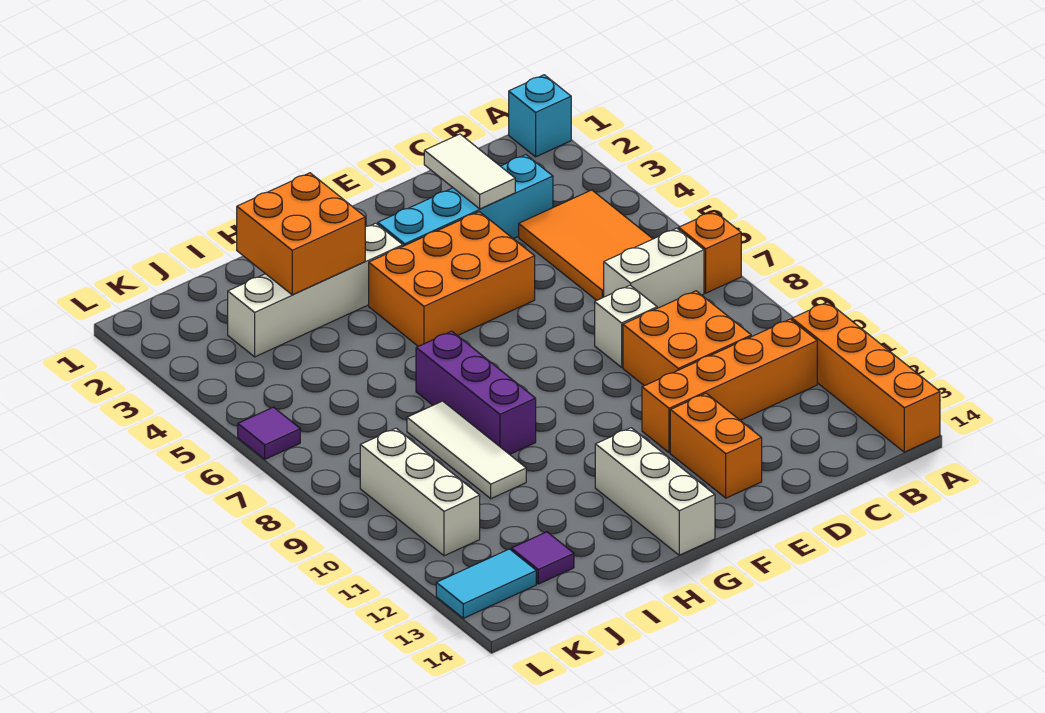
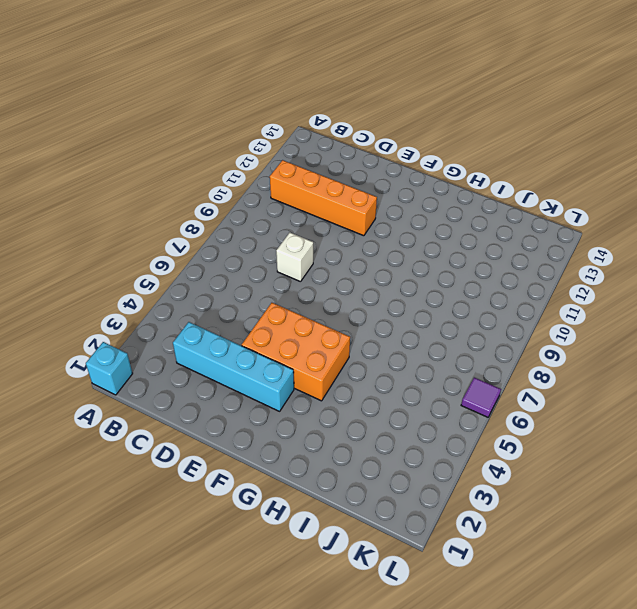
none -> orange 1x1 brick [679,211,741,293]
none -> orange 1x4 brick [792,302,940,452]
none -> orange 2x3 tile [519,190,652,300]

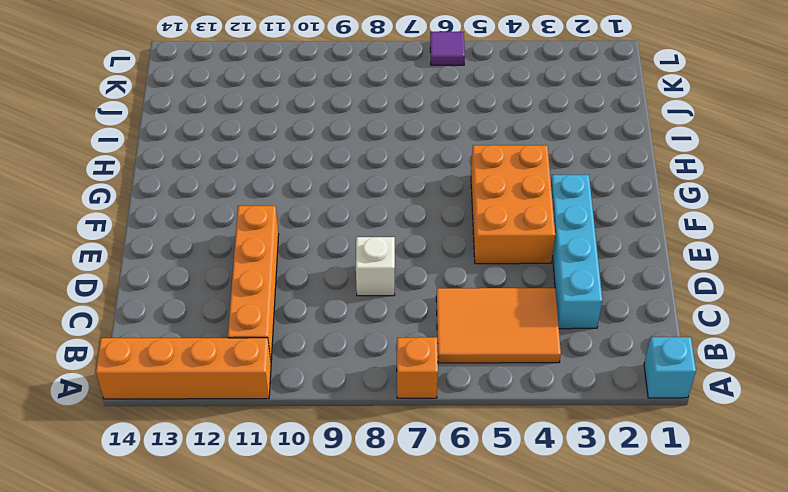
none -> white 1x2 brick [604,228,704,308]
none -> orange 2x2 brick [623,291,751,386]
none -> orange 1x2 brick [670,393,762,498]

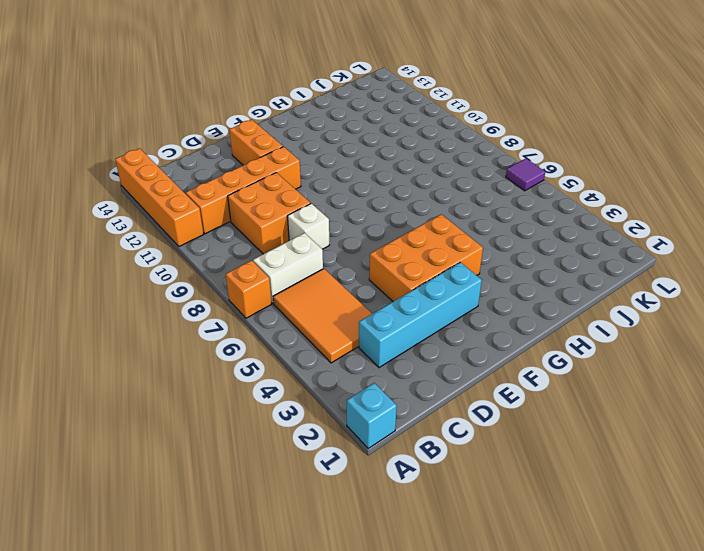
none -> white 1x4 brick [228,223,403,357]
none -> white 1x3 brick [595,428,715,555]
none -> purple 1x3 brick [416,331,536,454]

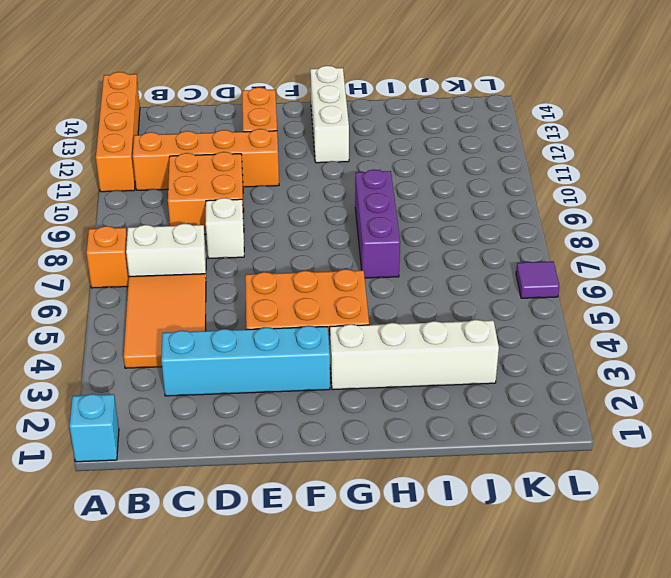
none -> white 1x3 tile [407,401,526,499]
none -> purple 1x1 tile [511,532,574,584]
none -> white 1x3 brick [360,428,480,556]

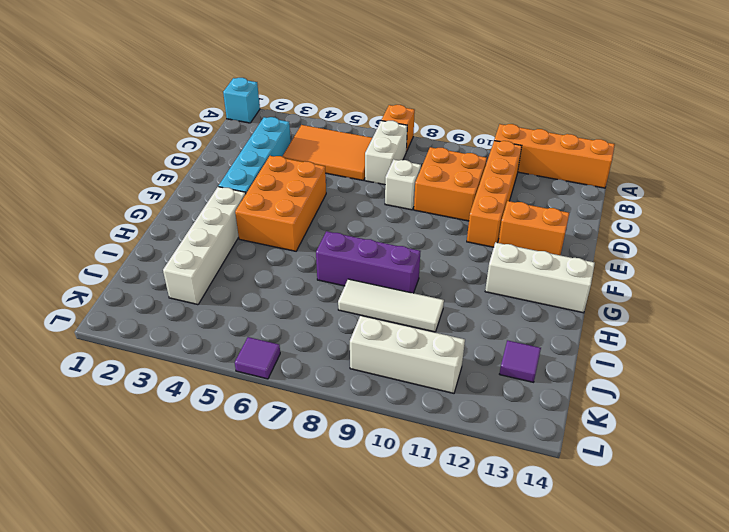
none -> cyan 1x2 tile [436,549,536,618]
none -> white 1x2 tile [424,134,515,209]
none -> orange 2x2 brick [237,173,365,295]

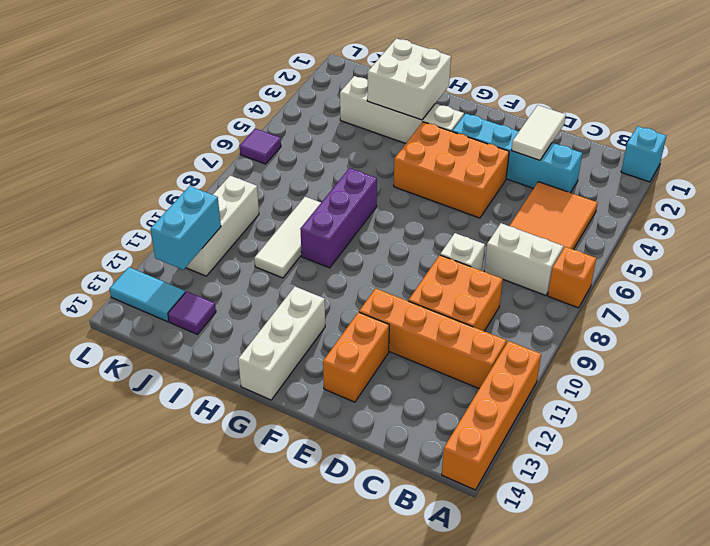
white 2x2 brick [367,38,451,120] -> orange 2x2 brick [237,173,365,295]
cyan 1x2 brick [151,186,221,270] -> none

